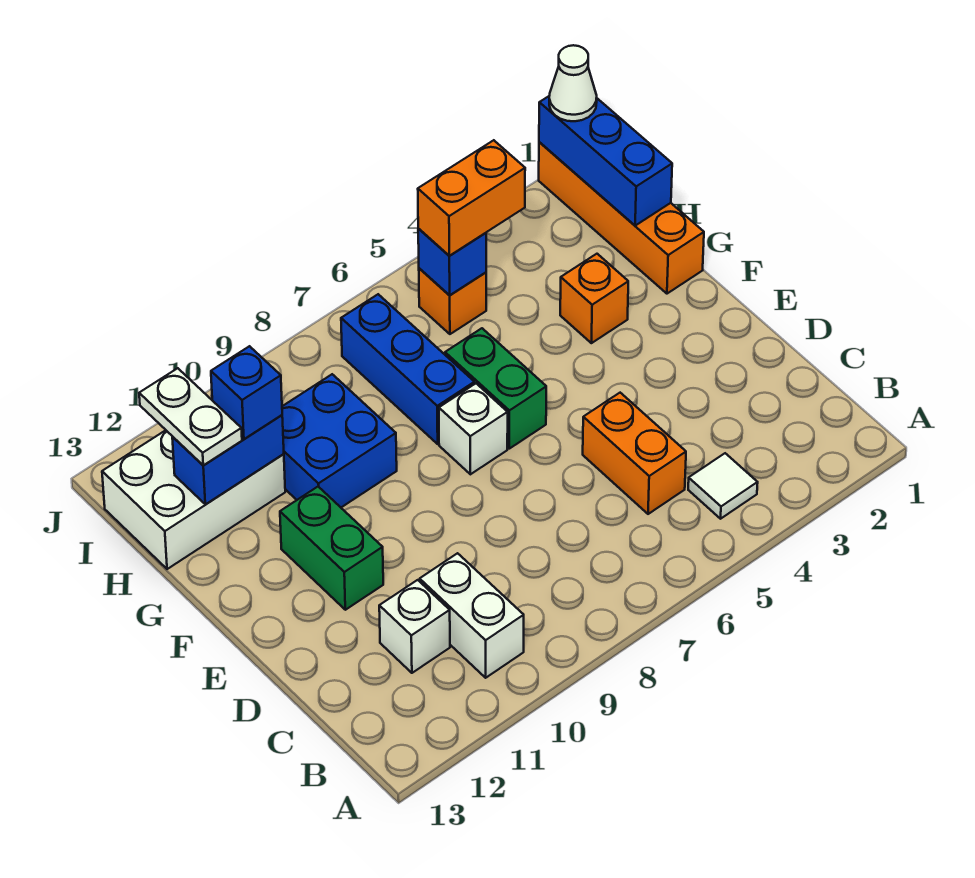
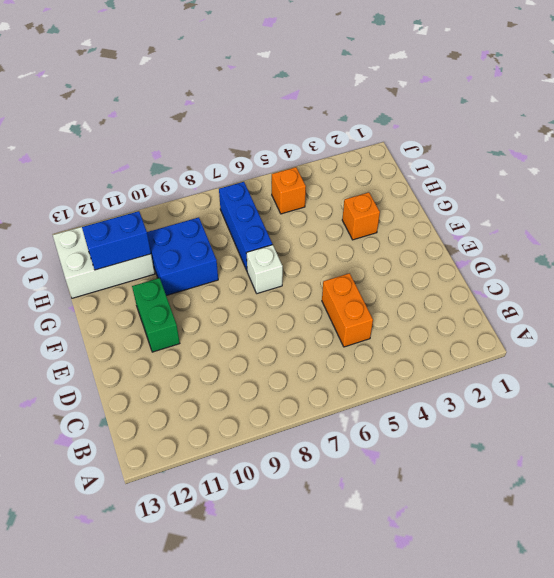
none -> white 1x1 tile [688,453,758,519]
none -> white 1x2 brick [420,553,524,678]
none -> white 1x1 brick [379,580,450,673]

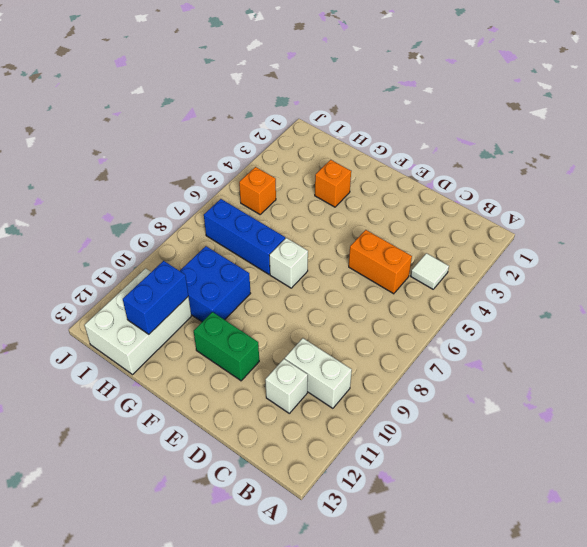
none -> green 1x2 brick [445,328,546,449]
none -> orange 1x4 brick [539,142,704,294]
none -> blue 1x3 brick [539,96,672,226]

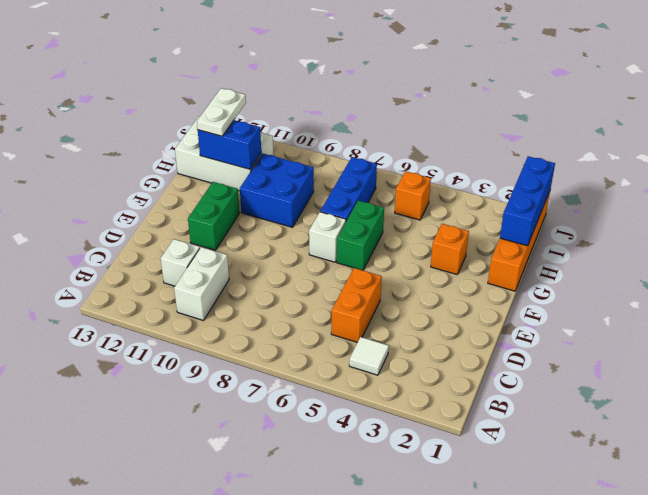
none -> blue 1x1 brick [418,229,486,295]
none -> blue 1x1 brick [211,346,282,439]
none -> orange 1x2 brick [418,140,525,256]

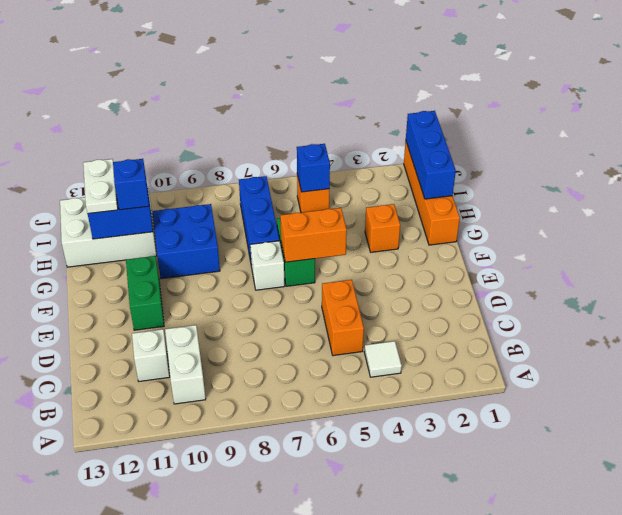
orange 1x2 brick [280,208,347,262] -> orange 1x2 brick moved to [418,140,525,256]
none -> white 1x1 cone [549,45,597,121]

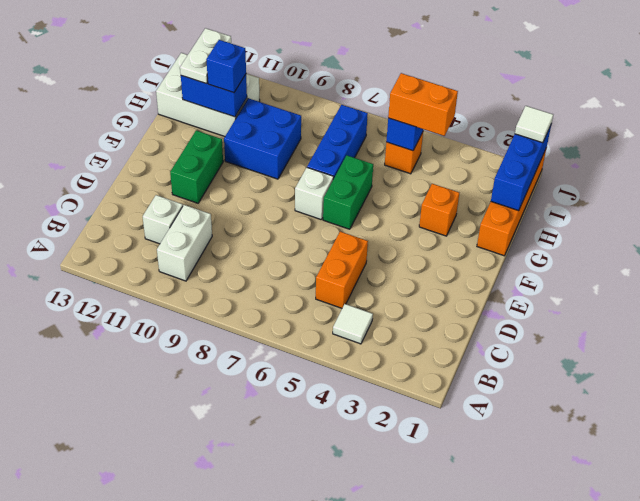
white 1x1 tile [515,106,553,143] -> white 1x1 cone [549,45,597,121]

